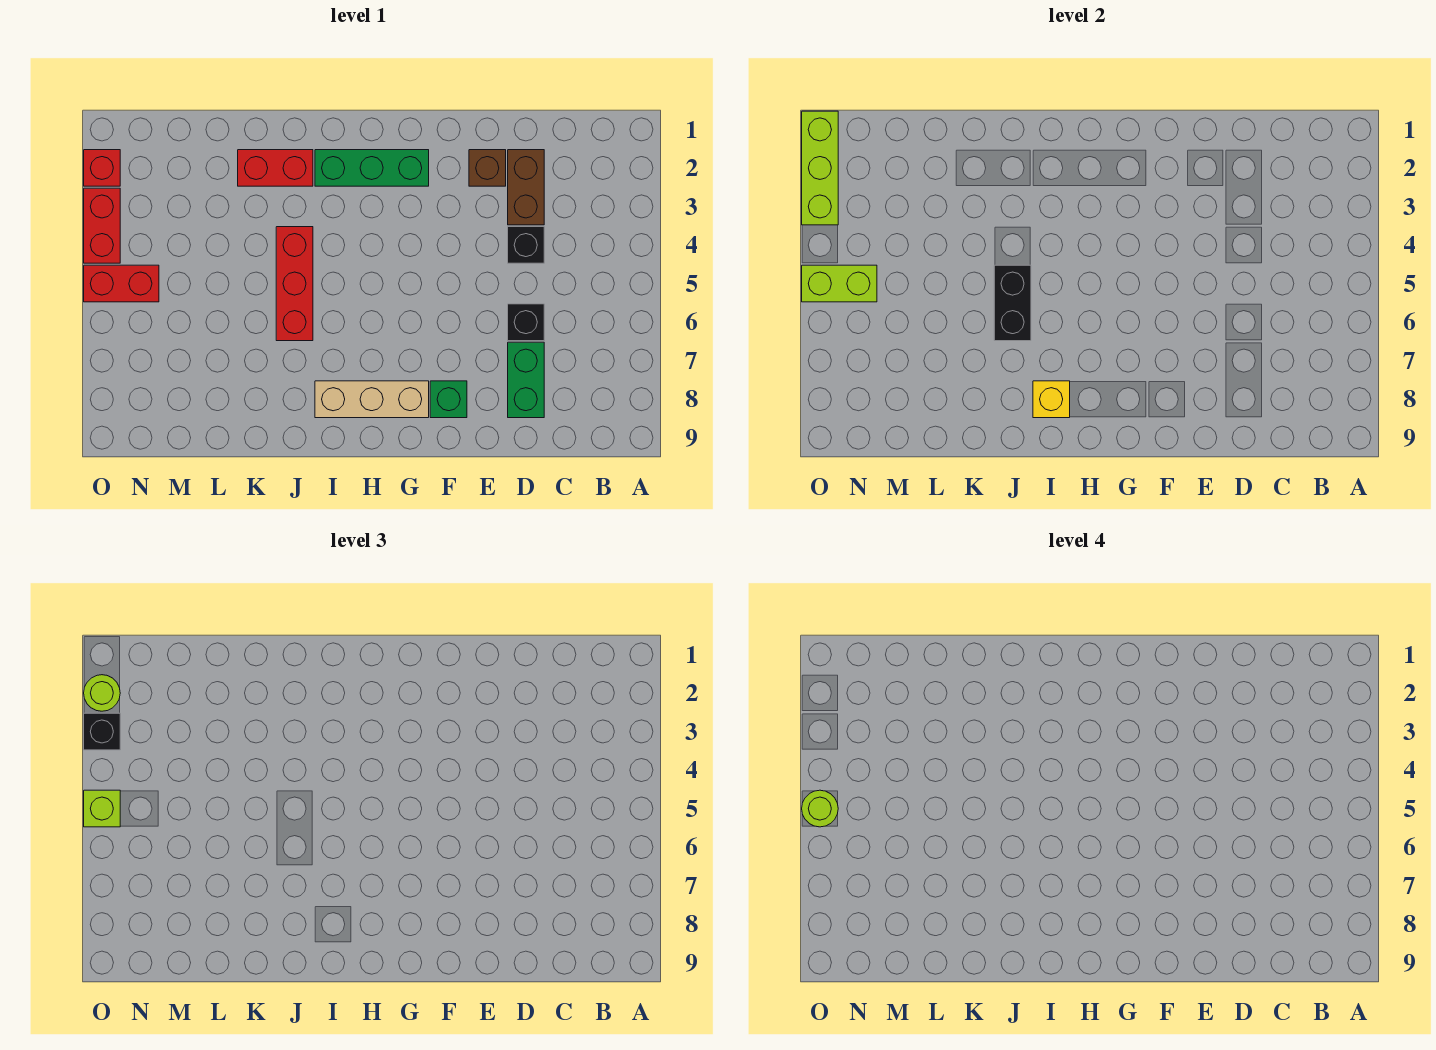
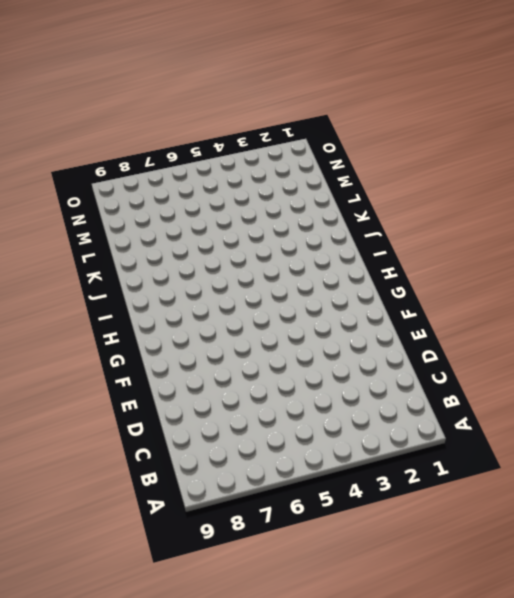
none -> brown 1x2 brick [508,150,544,225]
none -> black 1x1 brick [508,227,544,263]
none -> black 1x1 brick [508,304,544,341]

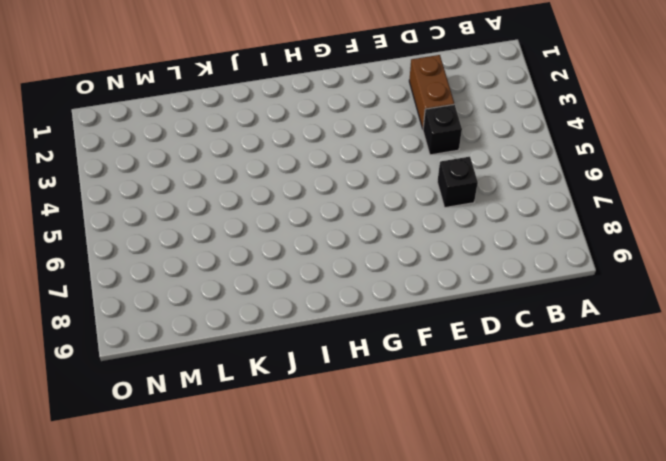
none -> green 1x2 brick [508,342,544,418]
none -> brown 1x1 brick [469,150,506,186]
none -> green 1x1 brick [430,381,467,418]

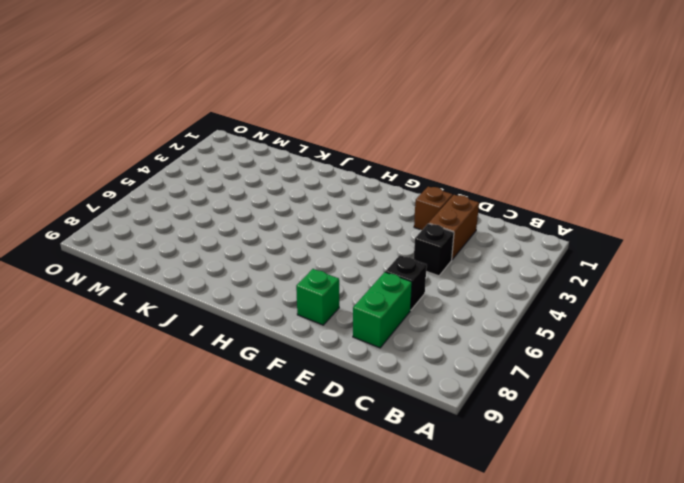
none -> green 1x3 brick [315,150,429,186]
none -> tan 1x3 brick [315,381,429,418]
none -> red 1x2 brick [238,150,313,186]

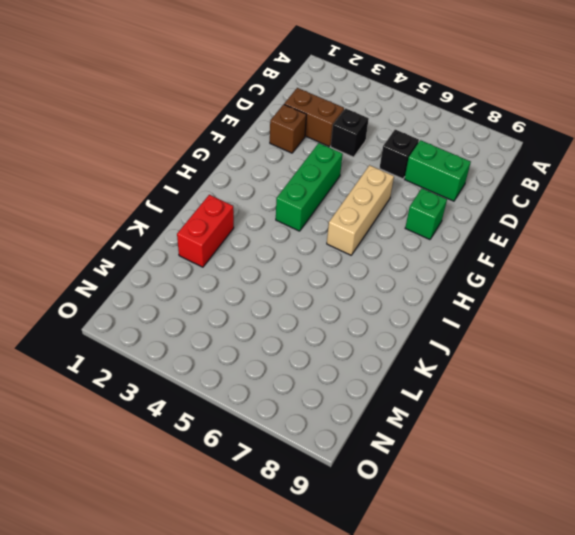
green 1x3 brick [276,143,343,231] -> green 1x3 brick moved to [315,150,429,186]
tan 1x3 brick [327,165,394,255] -> tan 1x3 brick moved to [315,381,429,418]
none -> red 1x3 brick [276,227,313,341]
none -> red 1x2 brick [84,265,159,302]
none -> red 1x1 brick [84,150,120,186]

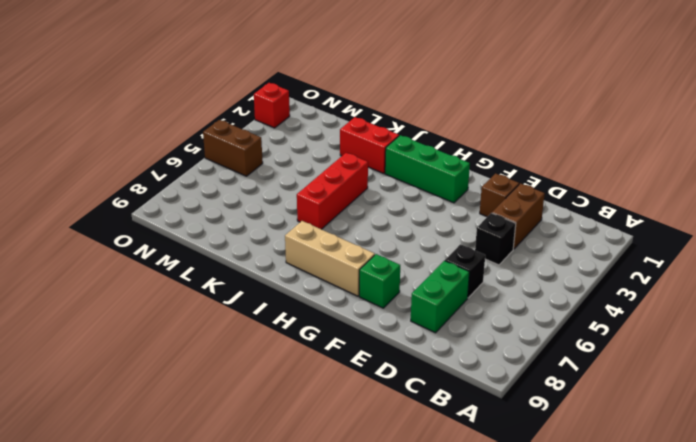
brown 1x2 brick [203,120,263,176] -> red 1x2 brick [84,265,159,302]
none -> red 1x2 brick [84,188,120,263]
none -> yellow 1x1 brick [1033,381,1070,418]
none -> black 1x2 brick [994,265,1031,341]

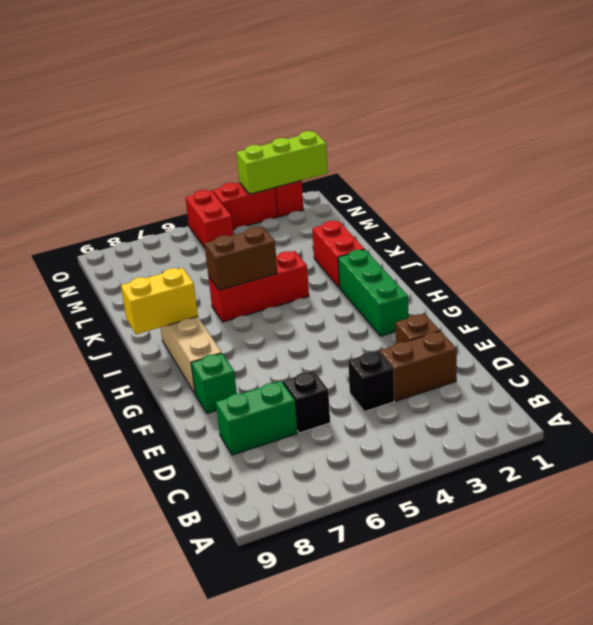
yellow 1x2 brick [121,268,198,334] -> yellow 1x1 brick [1033,381,1070,418]
brown 1x2 brick [205,227,277,290] -> black 1x2 brick [994,265,1031,341]
none -> lime 1x2 brick [802,265,877,302]
none -> lime 1x1 round brick [84,675,120,711]
none -> black 1x1 brick [84,713,120,750]

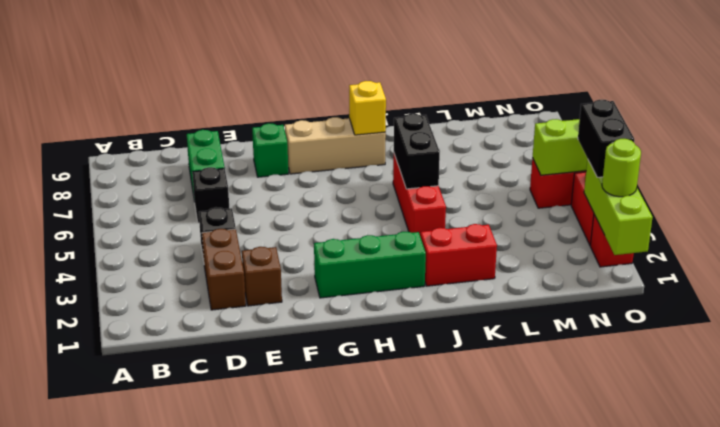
black 1x2 brick [578,100,634,177] -> black 1x1 brick [84,713,120,750]
none -> lime 1x1 brick [84,790,120,827]
none -> lime 1x1 round brick [802,790,838,827]

